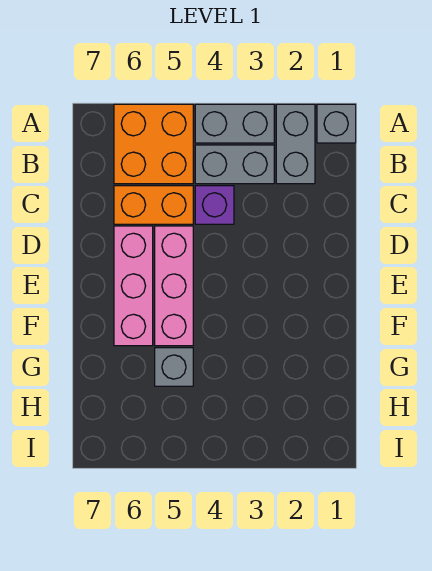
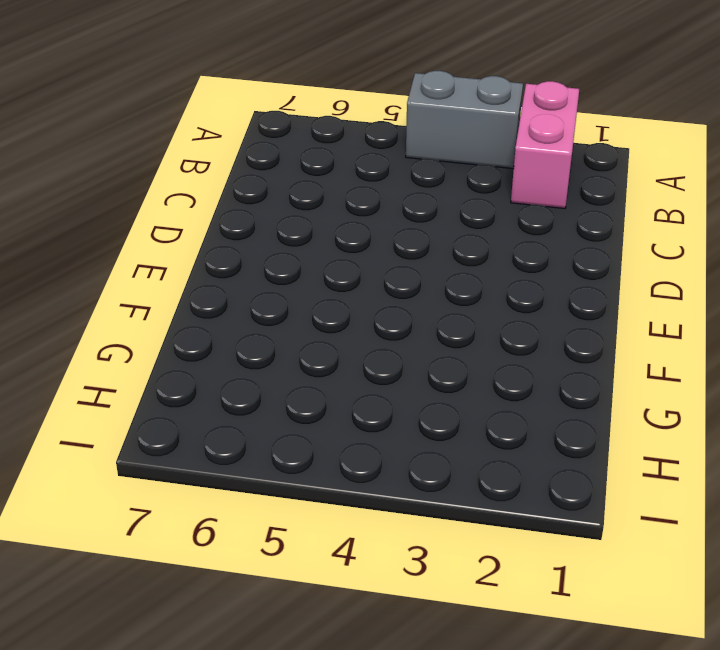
pink 1x2 brick [511,81,579,208] -> grey 1x2 brick [276,104,315,184]
none -> grey 1x1 brick [317,104,356,143]
none -> orange 2x2 brick [114,104,193,184]

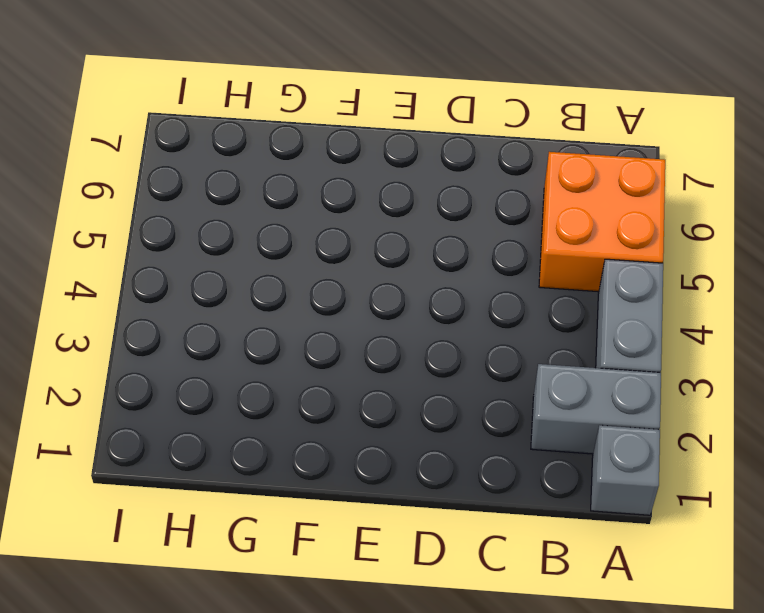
none -> grey 1x2 brick [195,145,274,184]
none -> purple 1x1 brick [195,186,234,224]

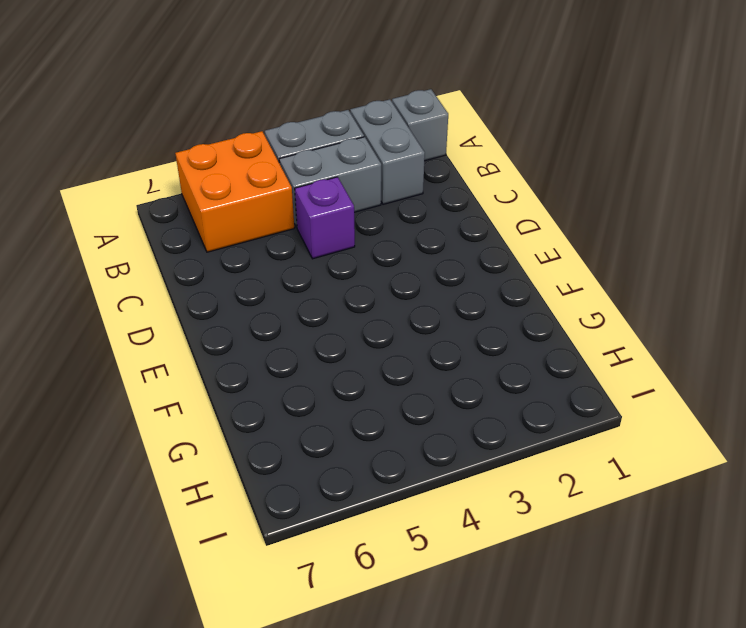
none -> orange 1x2 brick [114,186,193,224]
none -> pink 1x3 brick [155,226,193,346]

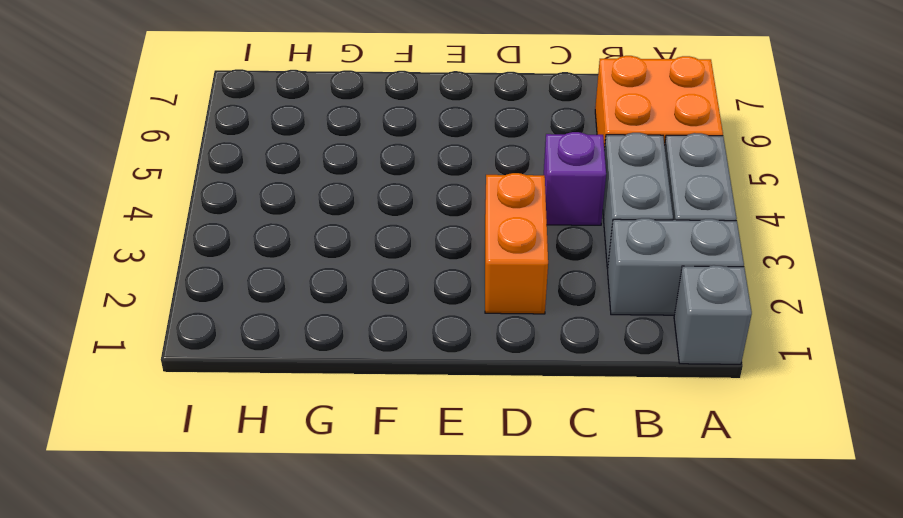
orange 1x2 brick [485,173,548,314] -> orange 1x2 brick moved to [114,186,193,224]
none -> pink 1x3 brick [155,226,193,346]
none -> pink 1x3 brick [114,226,153,346]

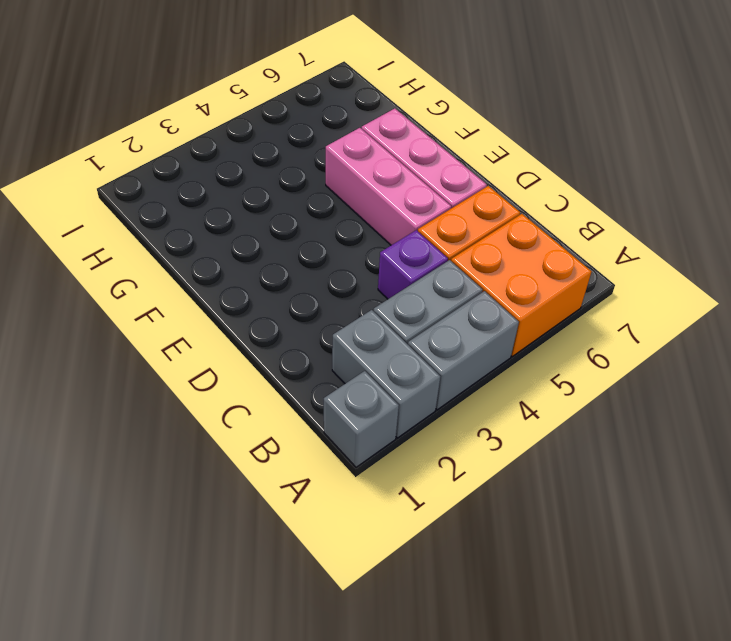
none -> grey 1x1 brick [155,348,193,386]

